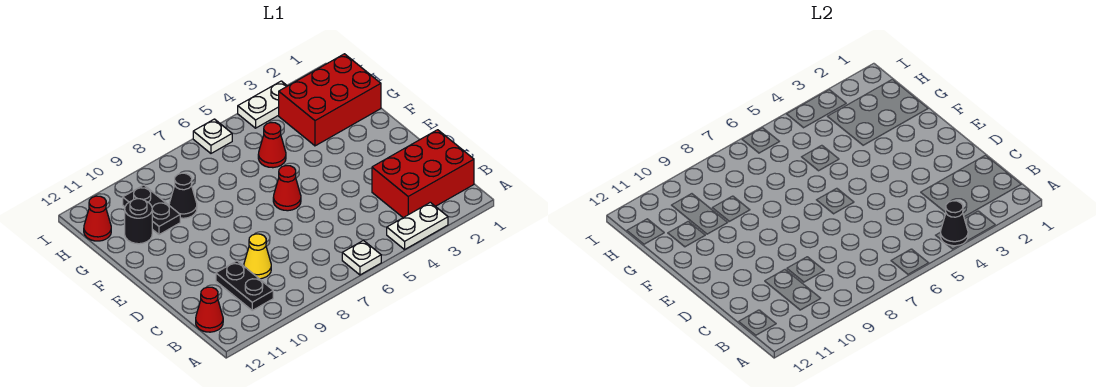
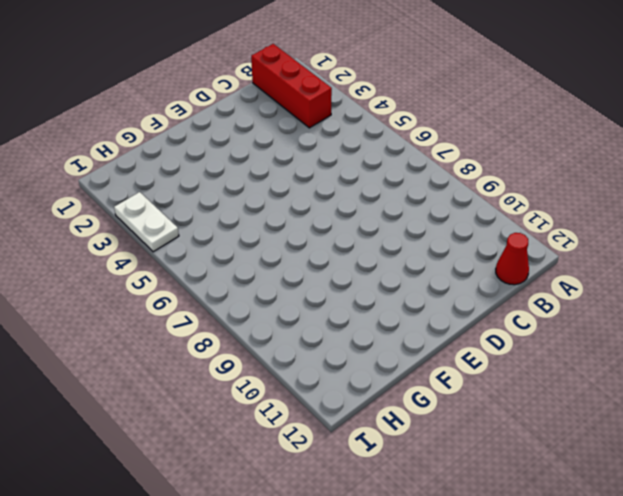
red 1x3 brick [251,44,332,128] -> red 2x3 brick [372,130,474,218]
none -> white 1x2 plate [387,202,448,249]
none -> white 1x1 plate [342,241,381,275]
none -> black 1x2 plate [216,261,273,310]

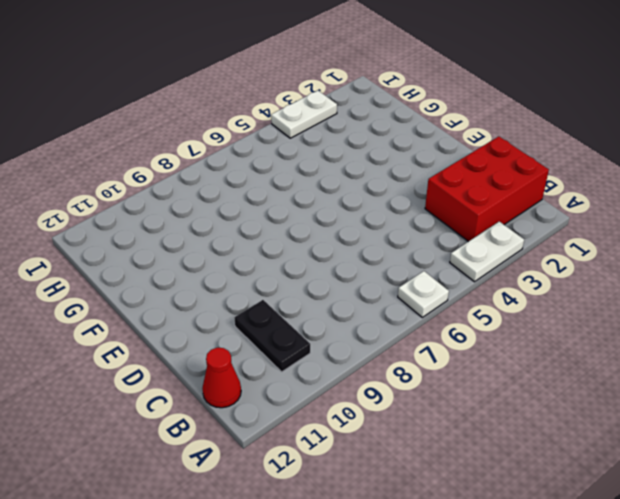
none -> yellow 1x1 cone [244,234,271,279]
none -> red 1x1 cone [273,166,301,211]
none -> red 2x3 brick [279,54,381,146]

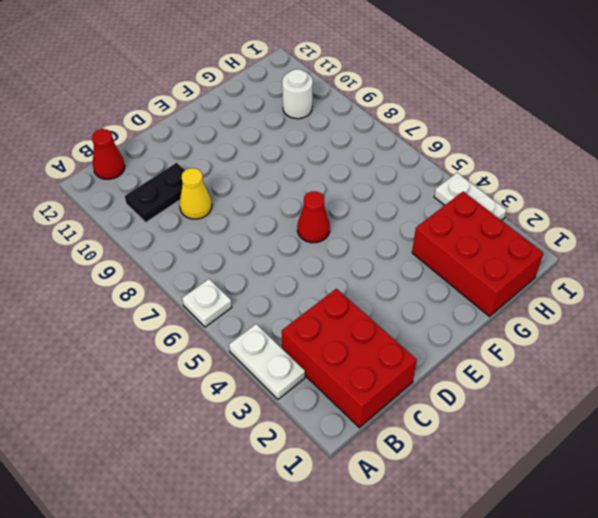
white 1x1 round brick [282,69,313,119] -> black 1x2 plate [123,185,180,235]
none -> red 1x1 cone [258,123,286,168]
none -> black 1x1 cone [169,173,197,218]
none -> black 1x1 round brick [125,199,152,244]

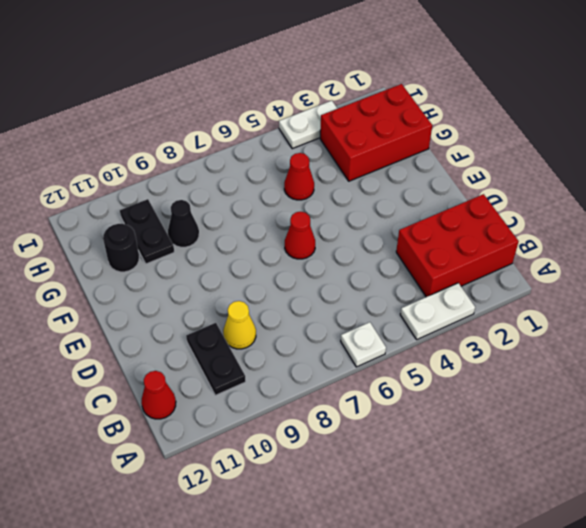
none -> red 1x1 cone [84,196,111,241]
none -> white 1x1 plate [193,119,232,153]
none -> black 1x1 cone [941,201,968,246]

